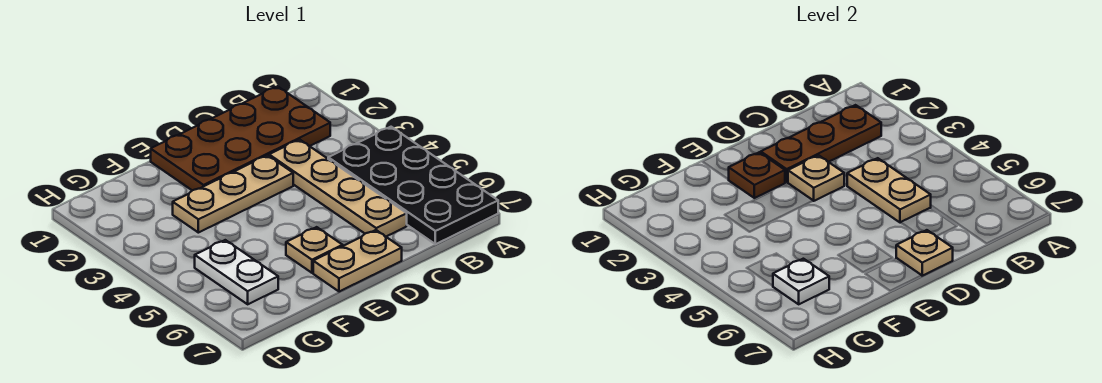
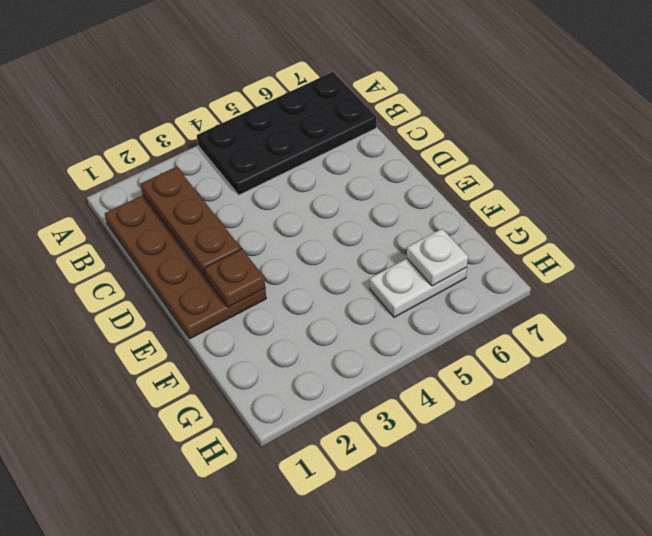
none -> tan 1x4 plate [269,139,407,236]
none -> tan 1x3 plate [173,155,293,233]
none -> tan 1x2 plate [313,230,402,292]

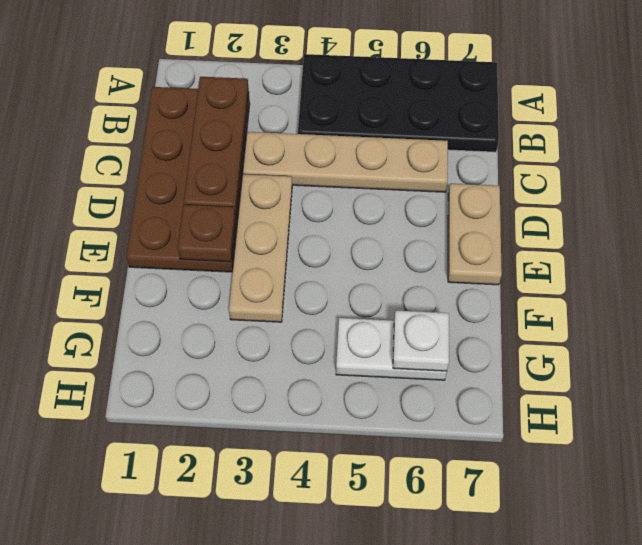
none -> tan 1x1 plate [286,227,343,273]
none -> tan 1x2 plate [847,158,931,223]
none -> tan 1x1 plate [788,155,844,201]

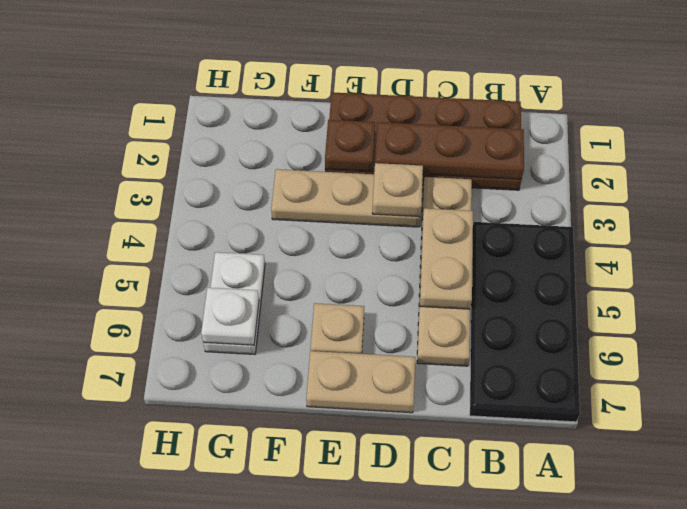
none -> tan 1x1 plate [896,230,953,276]

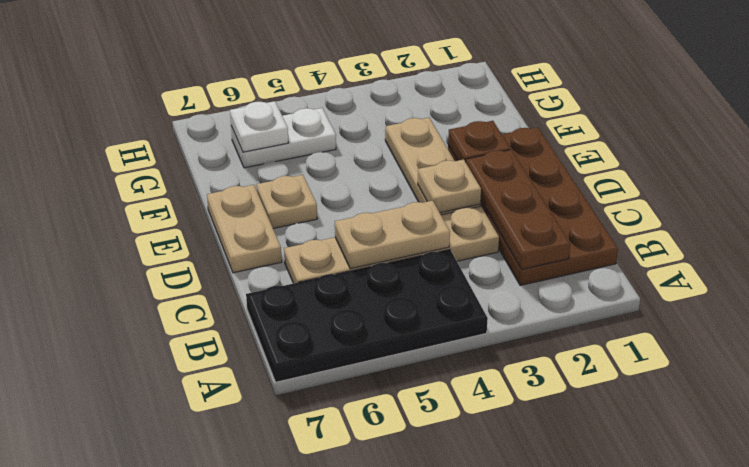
none -> tan 1x1 plate [896,230,953,276]

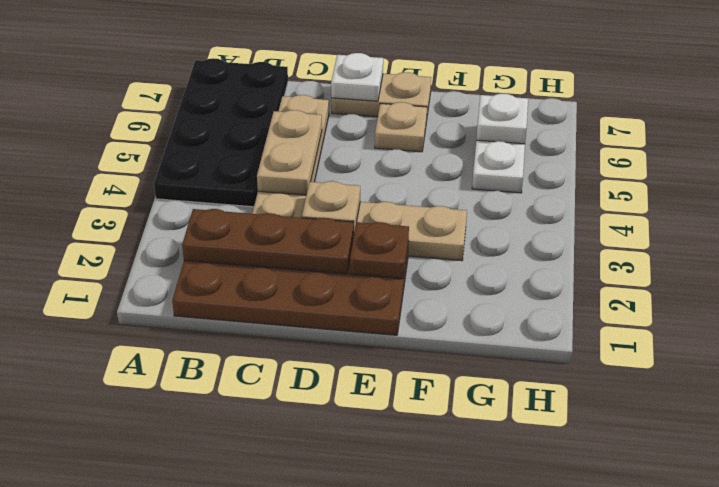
white 1x1 plate [331,53,383,101] -> tan 1x1 plate [896,230,953,276]

